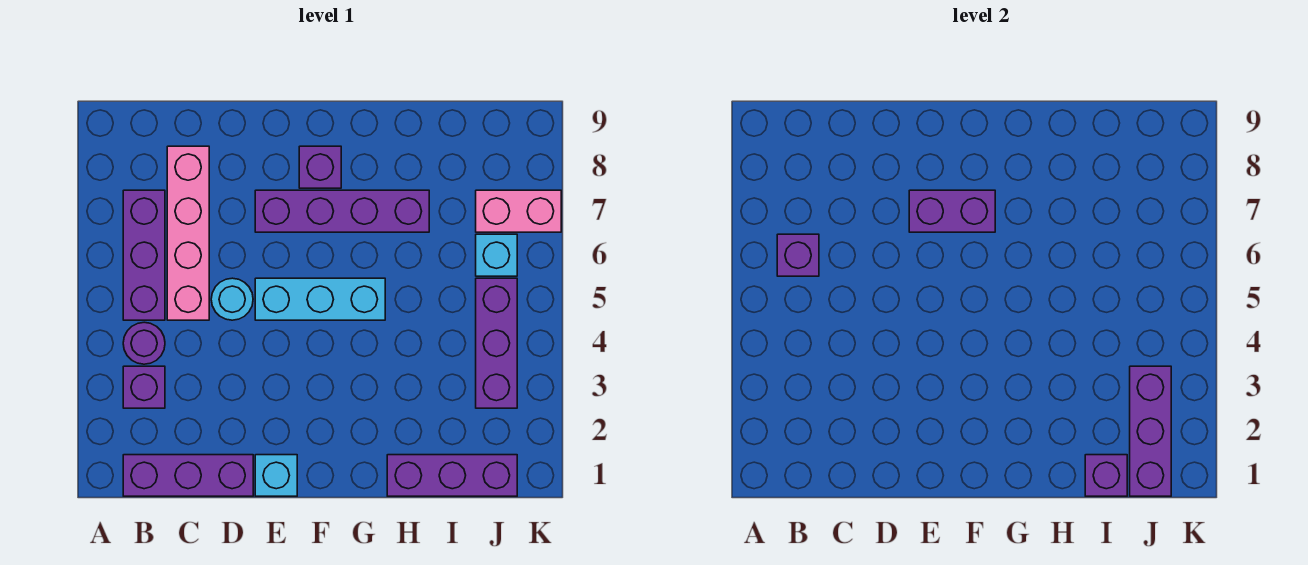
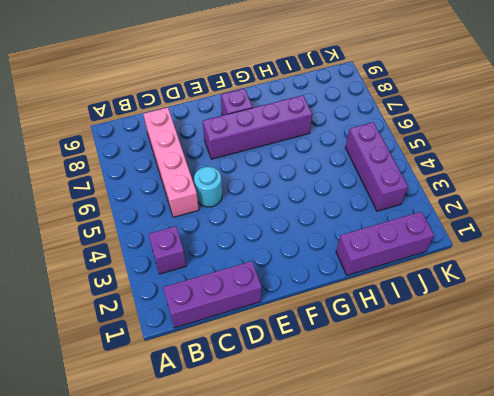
none -> purple 1x1 round brick [123,322,165,364]
none -> purple 1x3 brick [123,190,165,320]
none -> cyan 1x1 brick [255,455,297,496]

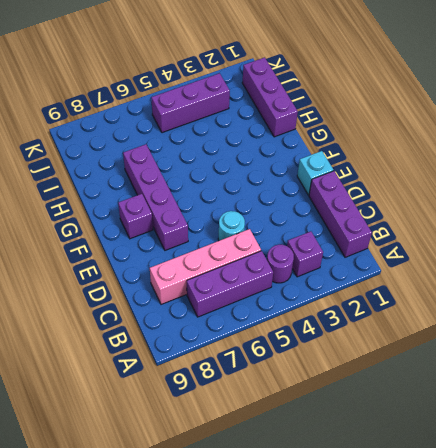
none -> cyan 1x3 brick [255,278,385,320]
none -> cyan 1x1 brick [476,234,517,276]
none -> pink 1x2 brick [476,190,561,232]

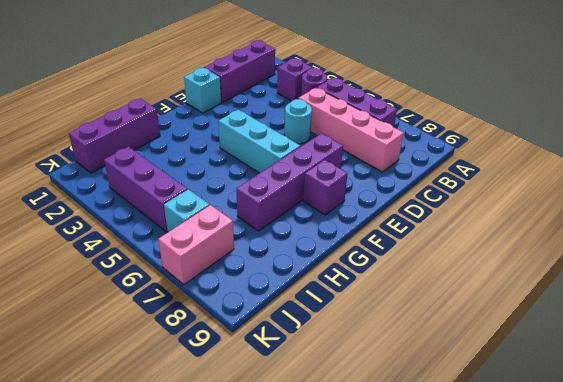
cyan 1x3 brick [218,110,300,173] -> cyan 1x3 brick turned to [255,278,385,320]
none -> purple 1x1 brick [777,234,819,276]
none -> purple 1x2 brick [909,190,995,232]
none -> purple 1x1 brick [1085,455,1127,496]

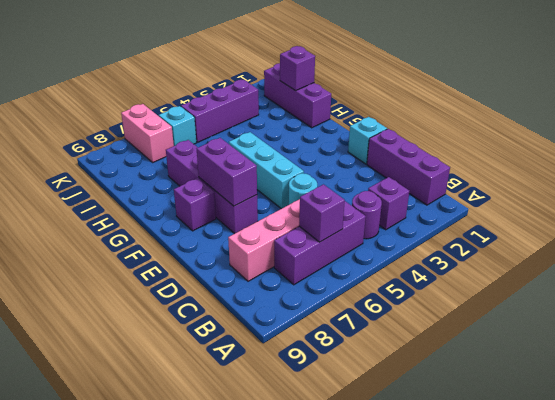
none -> purple 1x3 brick [1130,366,1171,496]

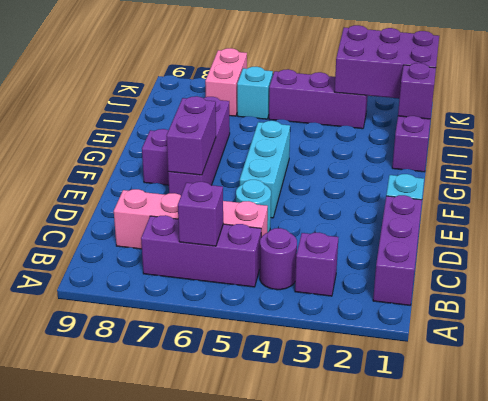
purple 2x3 brick [334,25,439,98] -> purple 1x3 brick [1130,366,1171,496]

